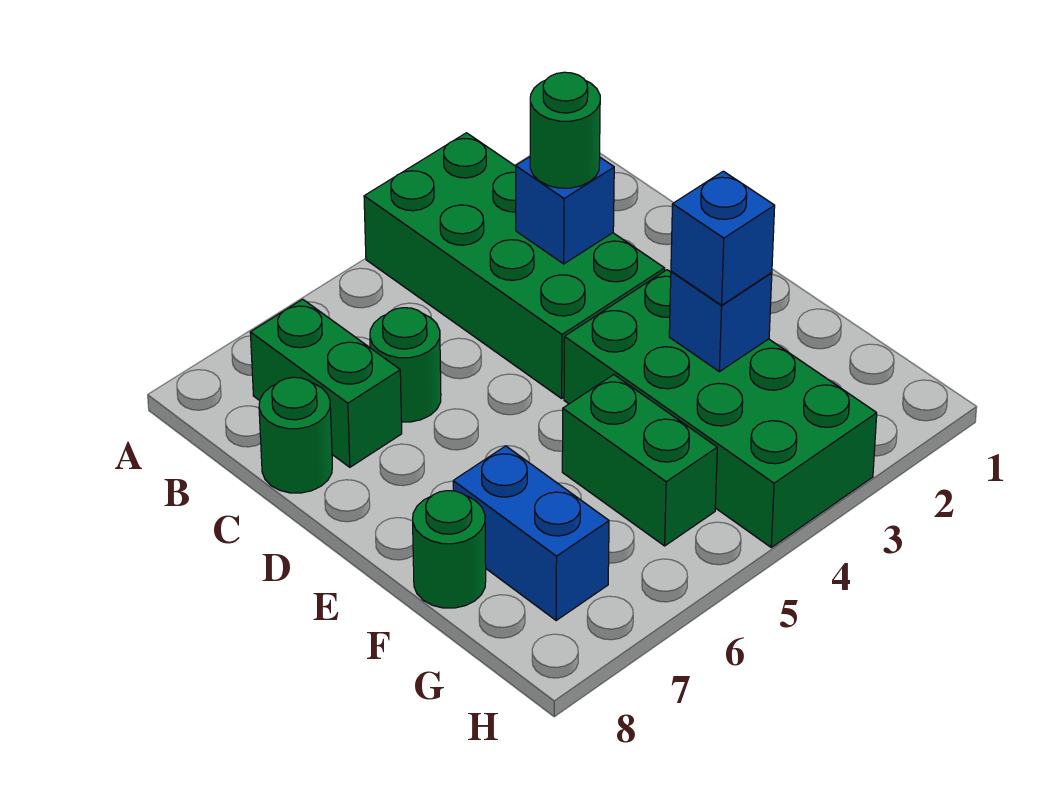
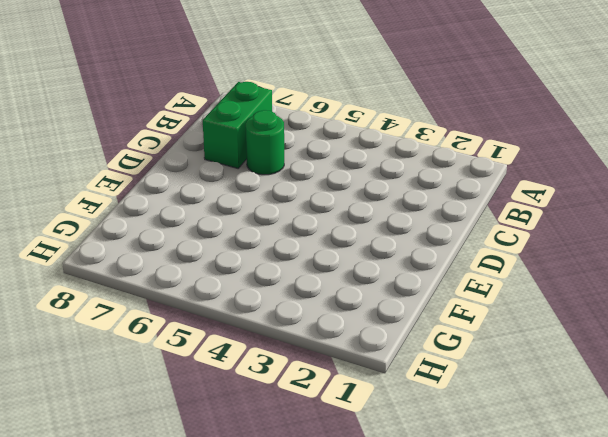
none -> green 2x4 brick [364,133,665,398]
none -> green 1x1 round brick [259,377,332,493]
none -> green 2x4 brick [564,270,877,547]

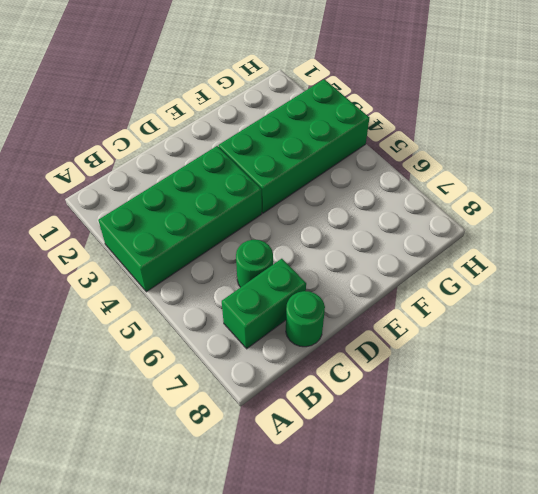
none -> green 1x2 brick [562,375,717,546]
none -> blue 1x2 brick [453,446,609,620]
none -> green 1x1 round brick [413,491,486,608]

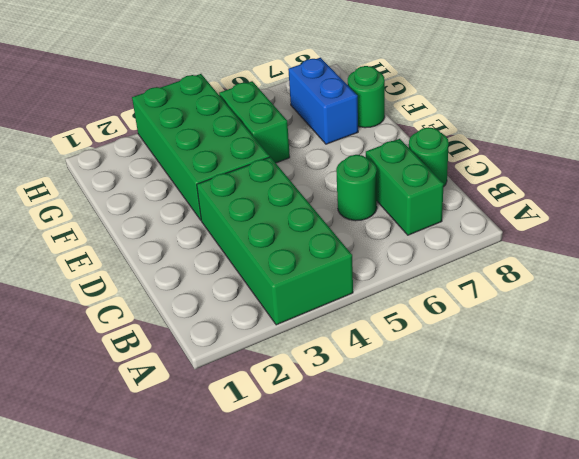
none -> blue 1x1 brick [516,157,614,264]
none -> blue 1x1 brick [669,271,772,372]
none -> green 1x1 round brick [530,72,600,188]

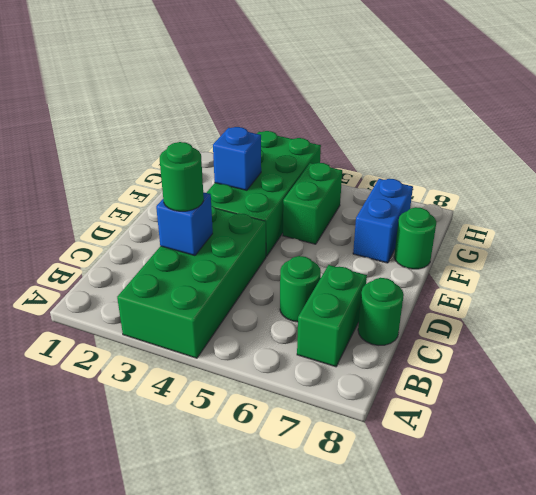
none -> blue 1x1 brick [671,171,775,305]

